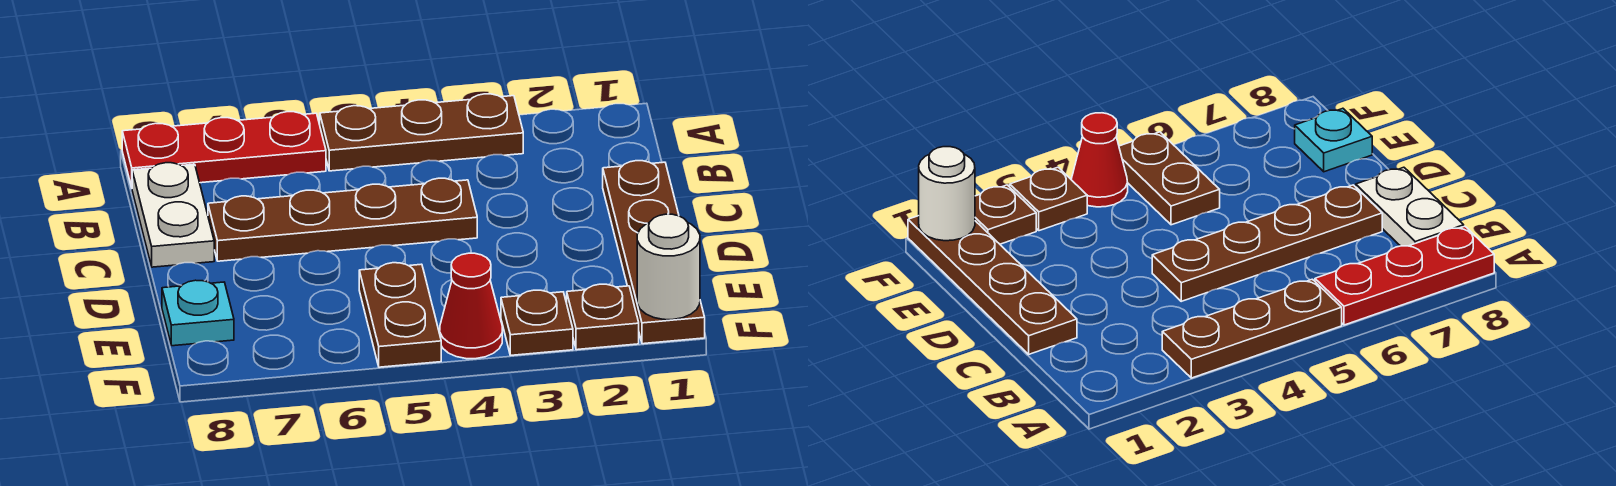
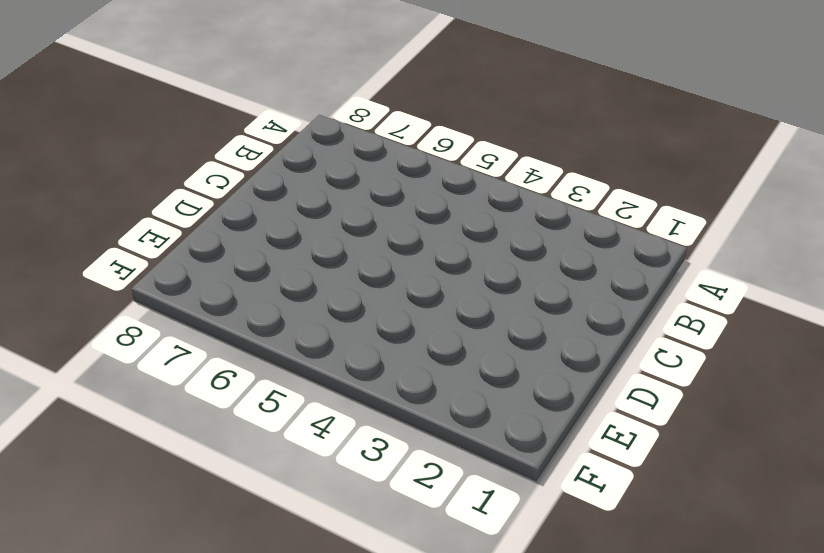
none -> brown 1x3 plate [320,94,523,171]
none -> red 1x3 plate [122,112,326,187]

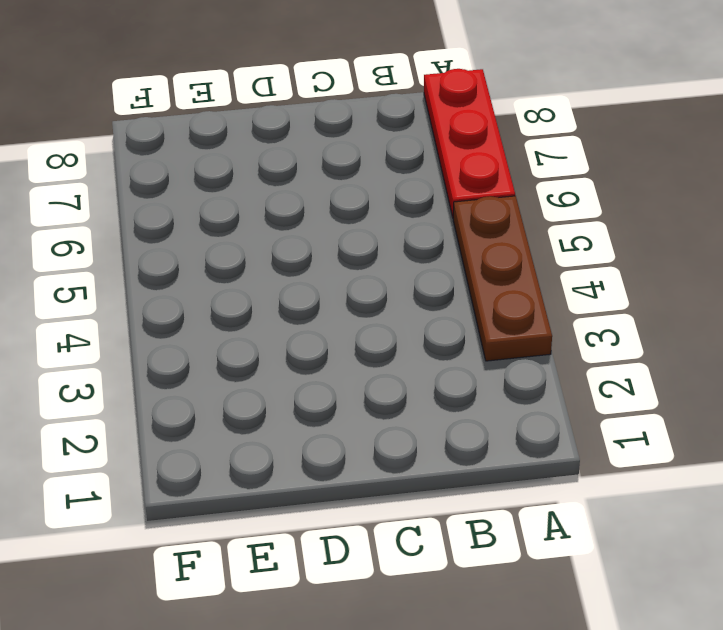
none -> white 1x2 plate [132,163,214,267]
none -> brown 1x4 plate [603,161,705,344]

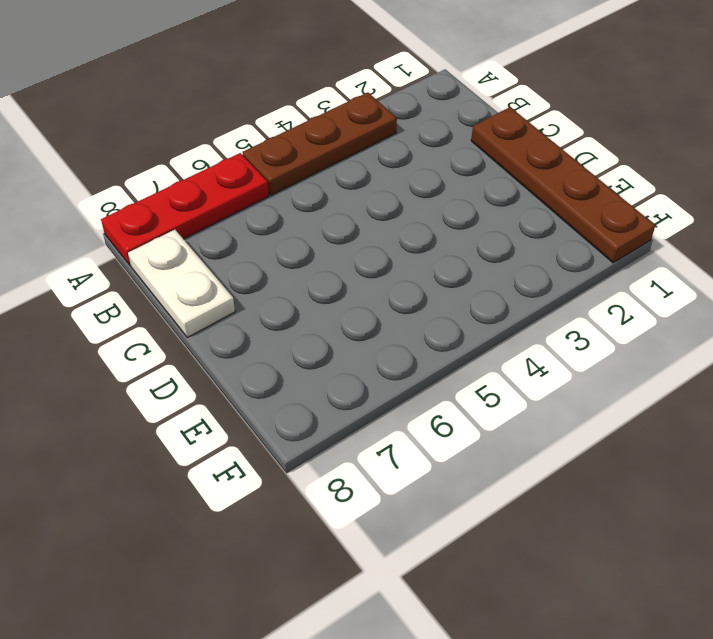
none -> brown 1x4 plate [208,178,477,261]
none -> brown 1x2 plate [359,263,441,367]

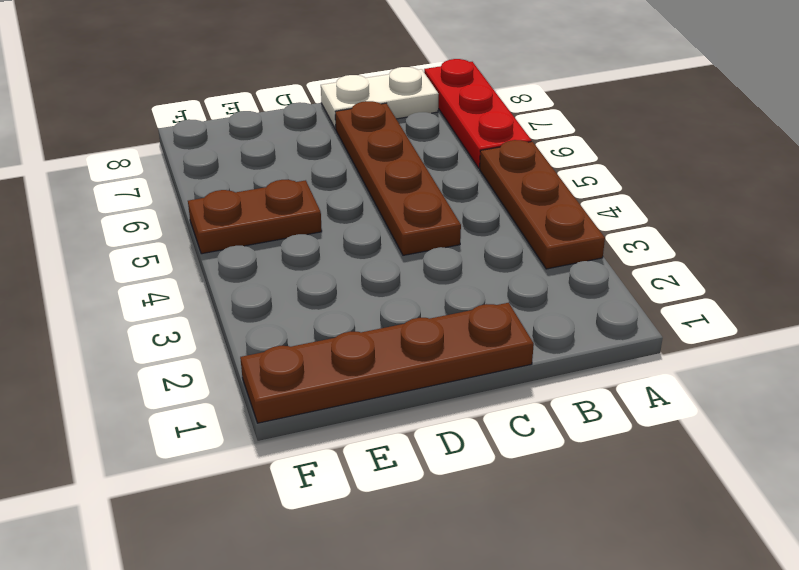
none -> cyan 1x1 plate [162,280,234,346]
none -> brown 1x1 plate [567,284,639,350]

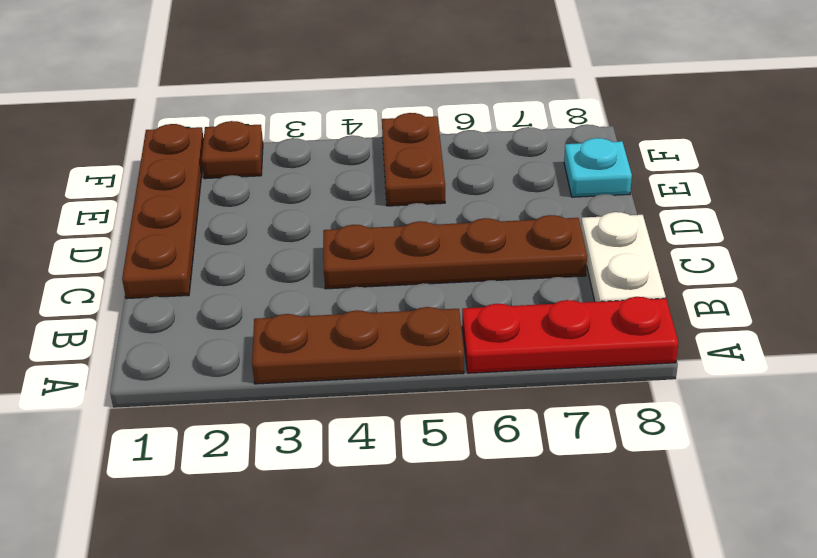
none -> brown 1x1 plate [501,290,573,355]
none -> red 1x1 cone [440,253,502,359]

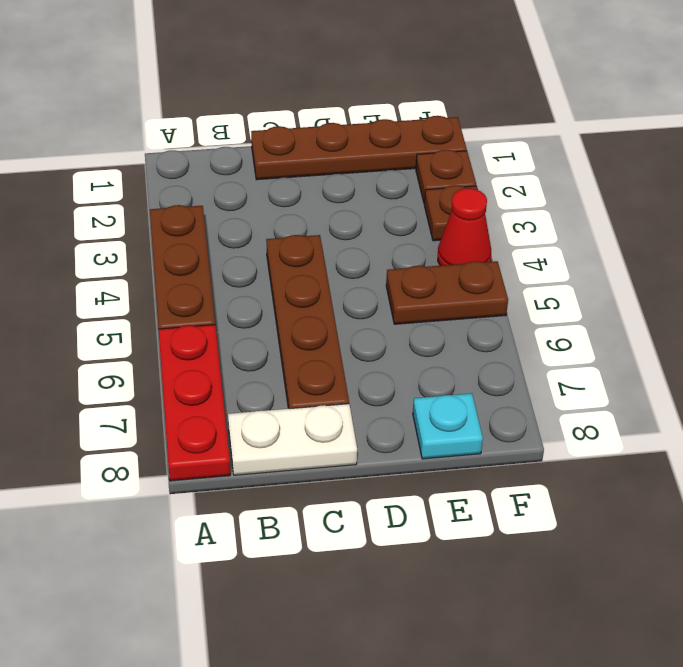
none -> white 1x1 round brick [637,214,700,320]

